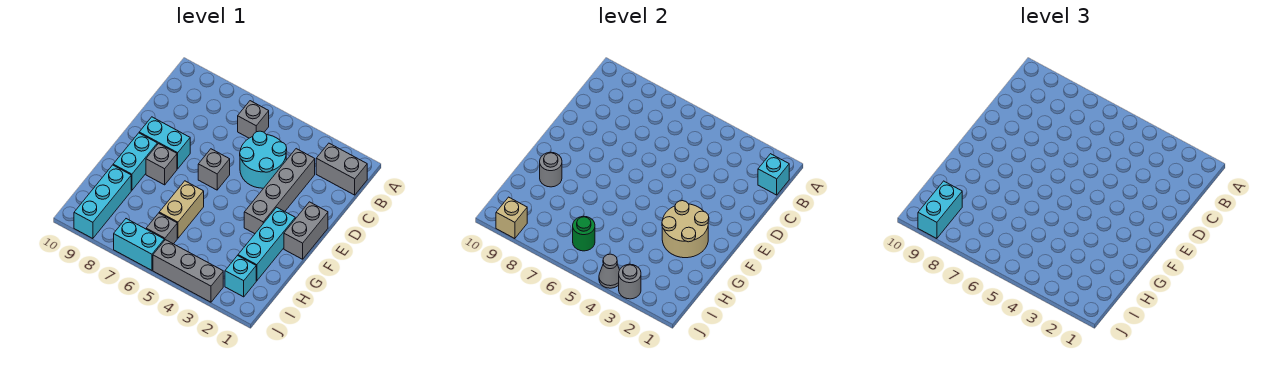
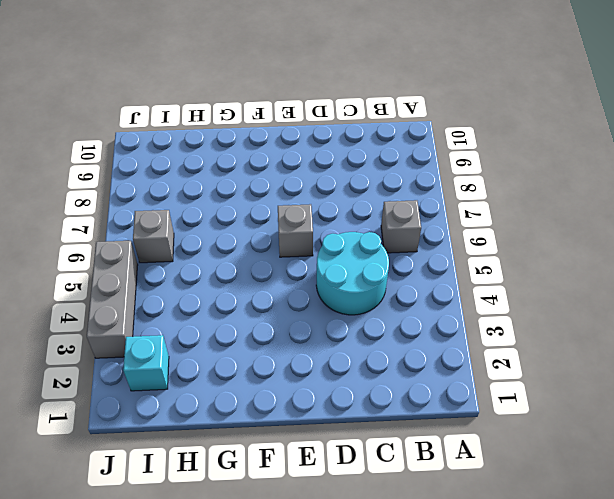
none -> grey 1x2 brick [316,143,367,195]
none -> grey 1x4 brick [244,149,315,234]
none -> grey 1x2 brick [284,202,328,259]

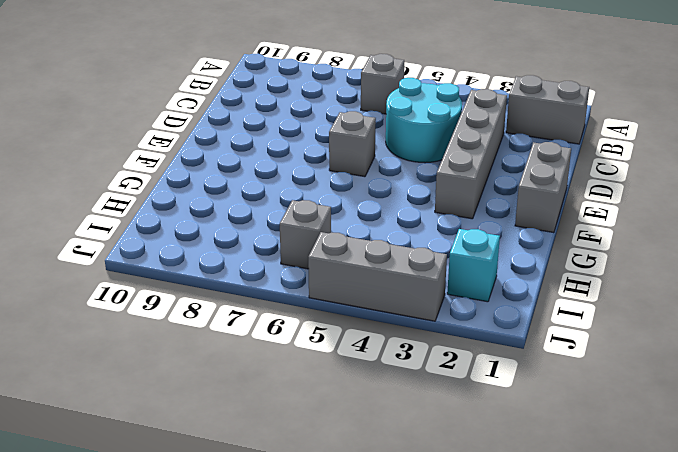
none -> cyan 1x2 brick [139,117,190,169]
none -> cyan 1x3 brick [238,207,295,281]
none -> grey 1x1 brick [146,144,177,185]

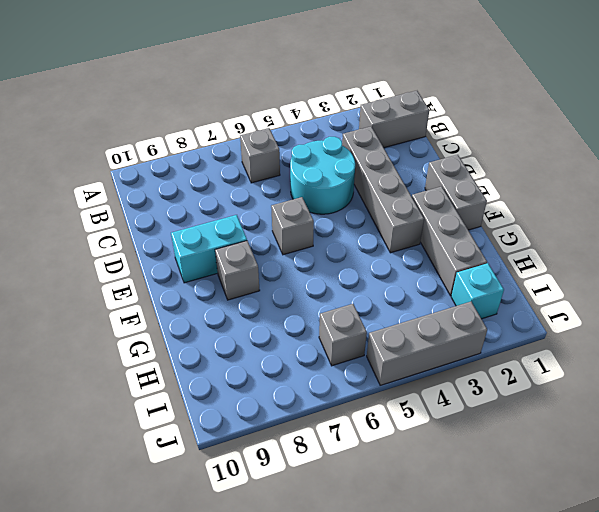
grey 1x3 brick [412,186,487,296] -> cyan 1x3 brick [238,207,295,281]
none -> cyan 1x2 brick [113,133,157,190]
none -> tan 1x2 brick [159,181,204,238]
none -> cyan 1x3 brick [74,165,131,239]

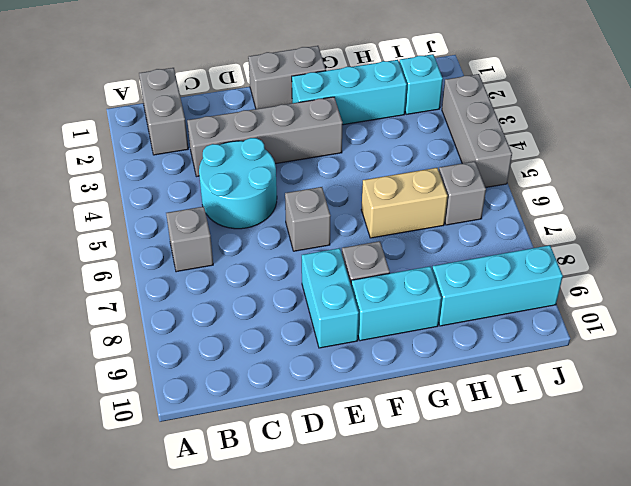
none -> cyan 1x2 brick [114,219,164,270]
none -> cyan 1x1 brick [758,154,789,195]
none -> tan 2x2 round brick [662,201,709,258]

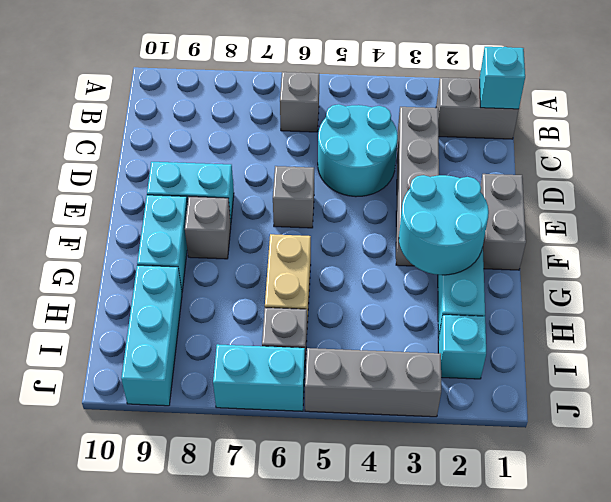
cyan 2x2 round brick [399,175,489,275] -> tan 2x2 round brick [662,201,709,258]
none -> grey 1x1 round brick [540,152,562,187]
none -> green 1x1 round brick [573,216,595,251]
none -> grey 1x1 round brick [619,264,641,299]

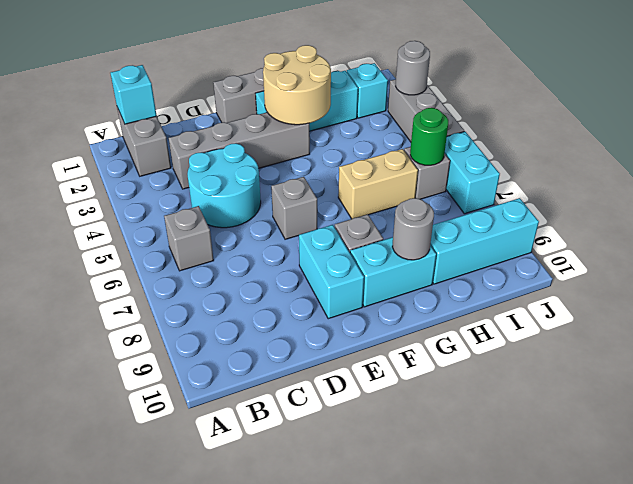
none -> grey 1x1 cone [599,254,619,288]
none -> tan 1x1 brick [496,197,527,239]
none -> cyan 1x2 brick [918,181,962,239]

